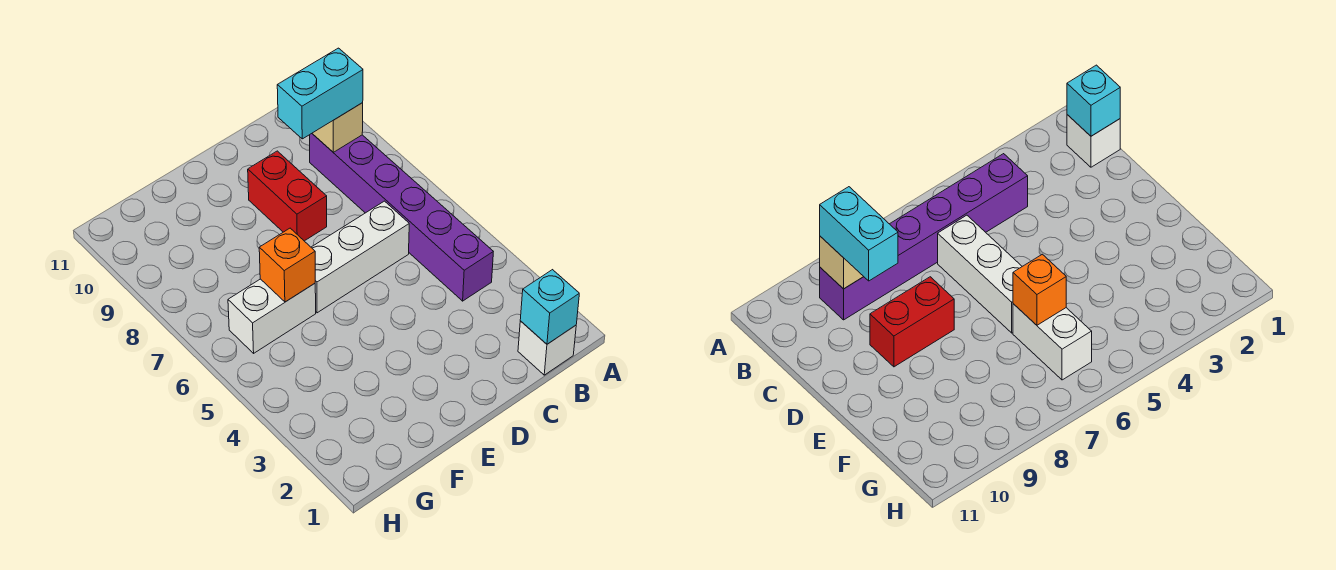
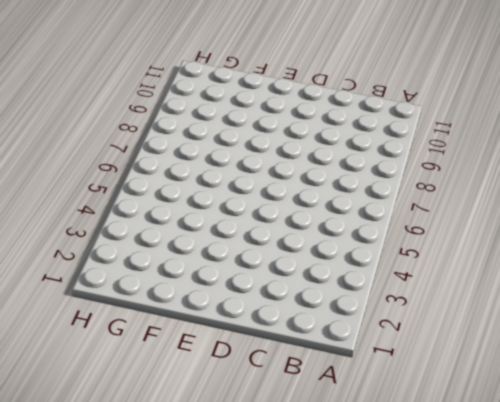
none -> white 1x1 brick [518,321,576,375]
none -> purple 1x6 brick [310,134,493,301]

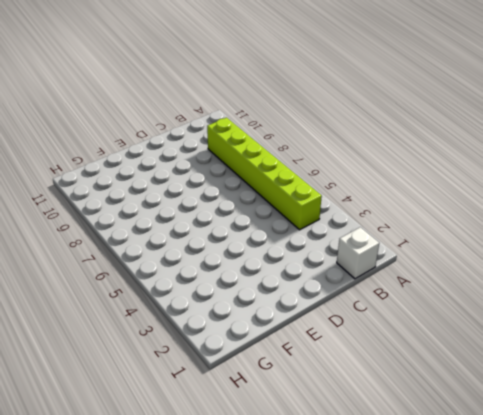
lime 1x6 brick [207,118,322,230] -> purple 1x6 brick [310,134,493,301]
none -> white 1x3 brick [311,201,409,313]
none -> red 1x2 brick [248,151,327,241]

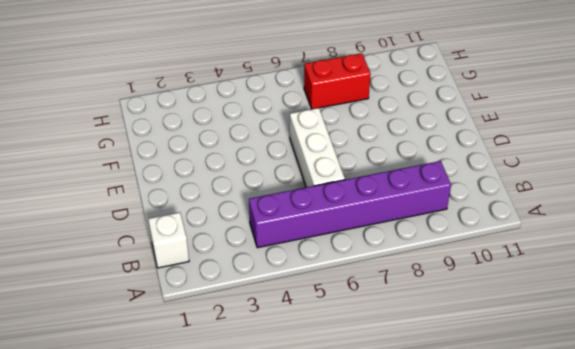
red 1x2 brick [304,53,371,109] -> red 1x2 brick moved to [248,151,327,241]
none -> white 1x2 brick [228,279,316,353]
none -> cyan 1x1 brick [520,270,579,344]

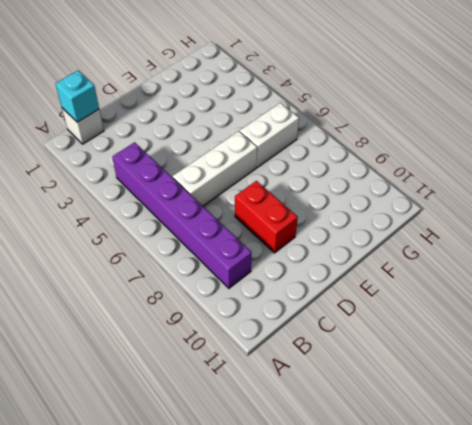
none -> tan 1x1 brick [312,103,363,152]
none -> orange 1x1 brick [259,228,315,302]

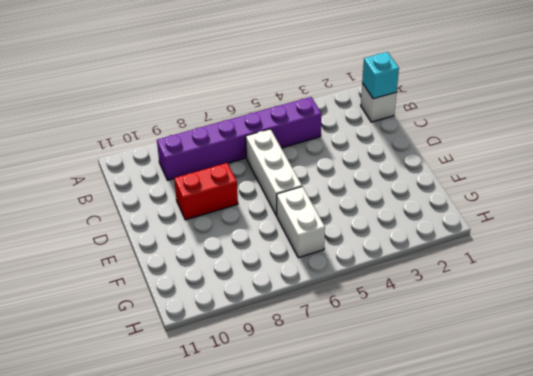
none -> tan 1x1 brick [312,103,363,152]
none -> orange 1x1 brick [259,228,315,302]

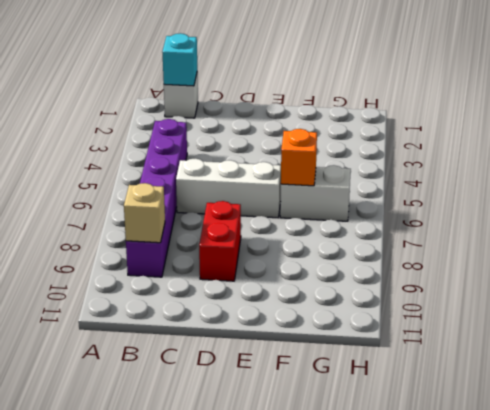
none -> cyan 1x2 brick [277,48,363,139]

